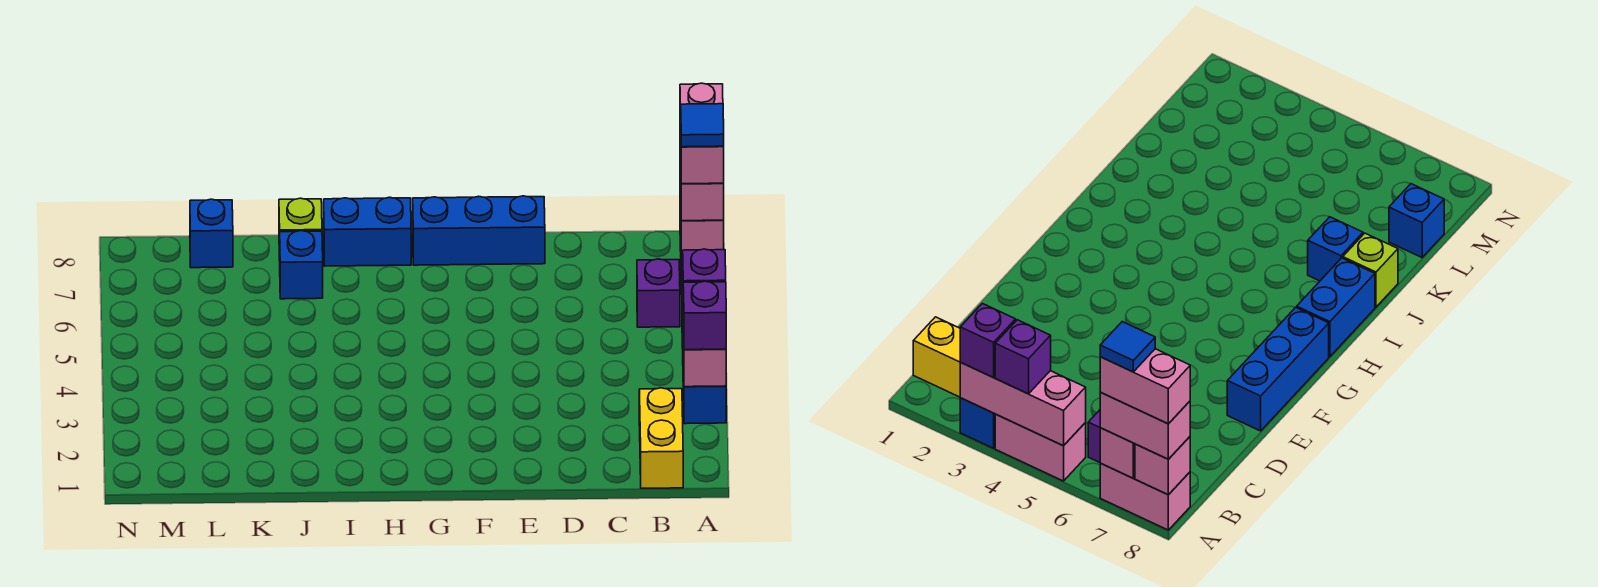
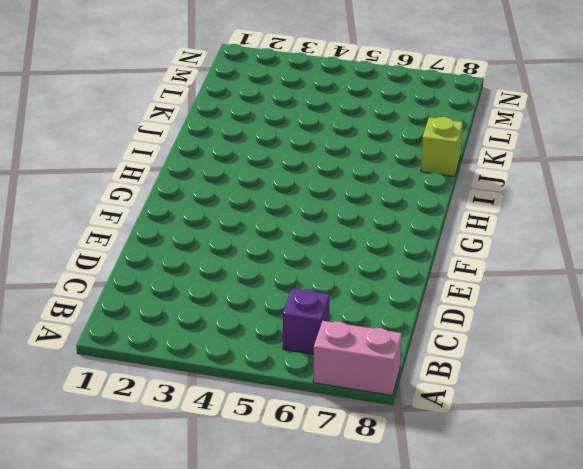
none -> blue 1x1 brick [683,362,726,424]
none -> pink 1x2 brick [995,414,1086,481]
none -> yellow 1x2 brick [639,388,683,488]

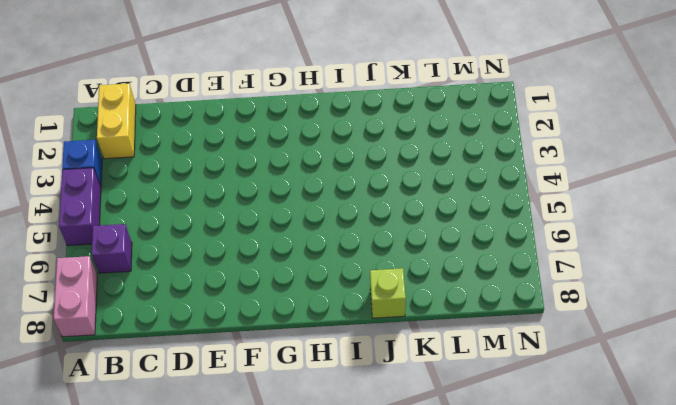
purple 1x2 brick [59,168,101,246] -> pink 1x2 brick [995,414,1086,481]
none -> blue 1x3 brick [413,196,545,265]
none -> blue 1x2 brick [324,197,411,266]
none -> blue 1x1 brick [280,231,323,299]

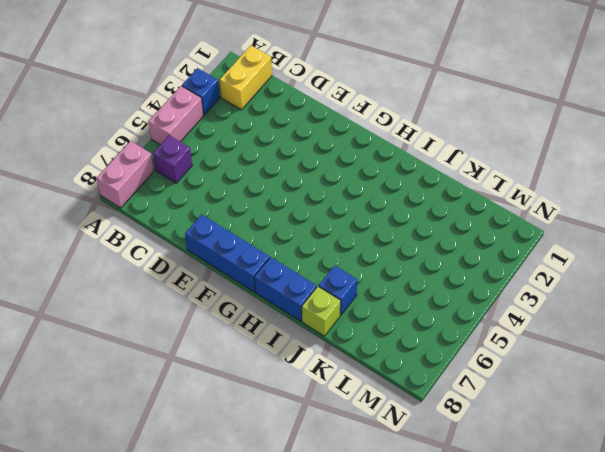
none -> blue 1x1 brick [190,199,233,268]
none -> pink 1x3 brick [682,255,726,387]
none -> pink 1x1 brick [681,220,724,258]

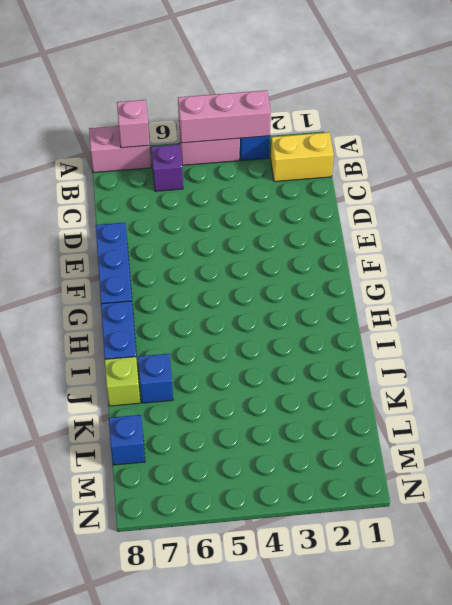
none -> pink 1x1 brick [1135,437,1190,495]
none -> purple 1x1 brick [683,281,726,350]
none -> purple 1x1 brick [683,249,726,282]

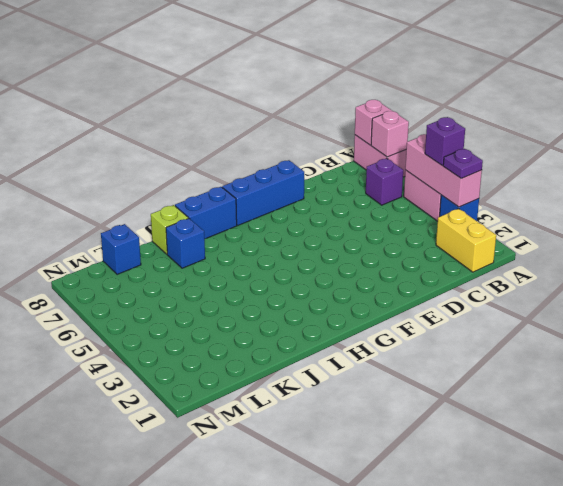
purple 1x1 plate [443,149,483,178] -> purple 1x1 brick [683,281,726,350]
none -> pink 1x2 brick [680,141,724,221]
none -> pink 1x2 brick [680,83,724,184]
none -> blue 1x1 tile [681,104,724,147]

